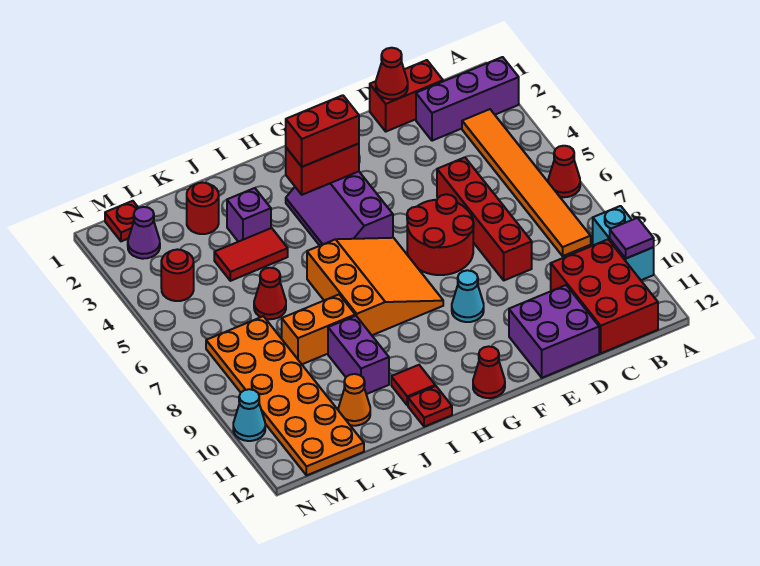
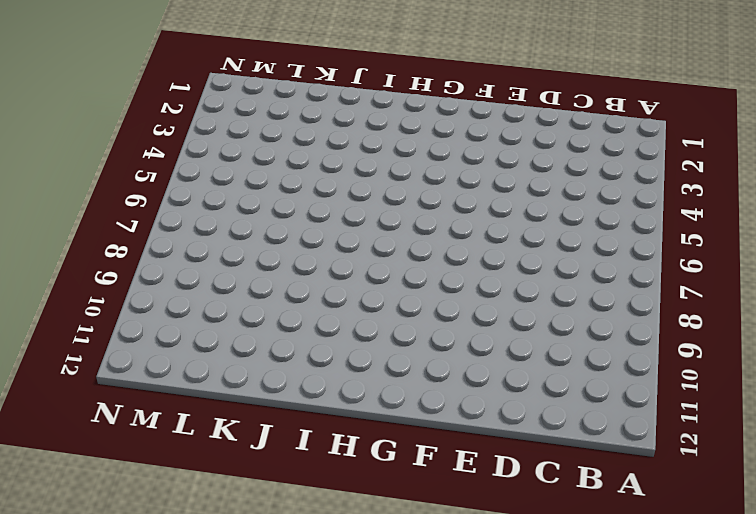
none -> purple 1x3 brick [416,57,519,141]
none -> red 1x1 cone [548,146,580,197]
none -> cyan 1x2 brick [593,206,654,280]
none -> orange 1x6 tile [462,109,591,256]

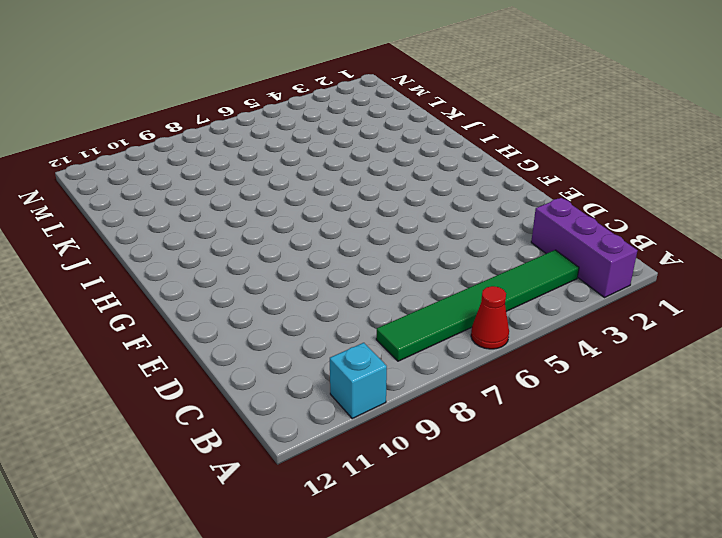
cyan 1x1 brick [330,343,387,418] -> cyan 1x2 brick [593,206,654,280]
green 1x6 tile [376,250,579,361] -> orange 1x6 tile [462,109,591,256]
none -> red 2x3 brick [551,240,658,353]
none -> red 1x2 brick [370,60,443,131]
none -> red 1x4 brick [437,157,532,280]
none -> purple 2x2 brick [509,285,599,378]

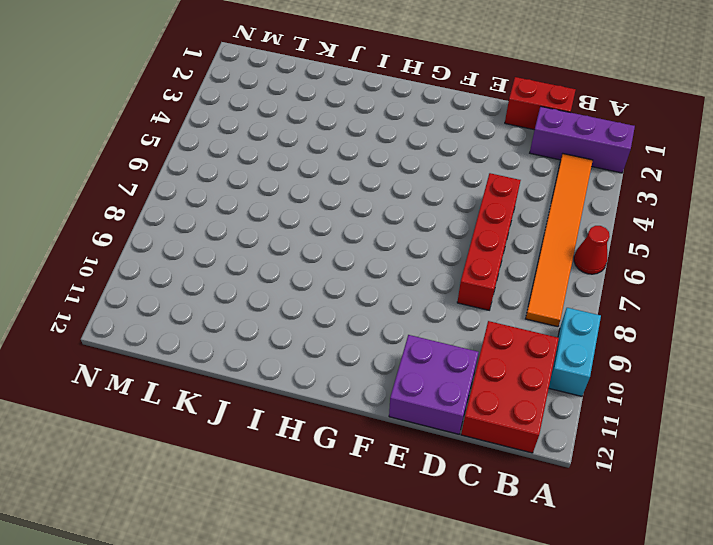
none -> red 2x2 round brick [407,194,474,275]
none -> cyan 1x1 cone [452,270,484,322]
none -> purple 2x3 slope [286,172,393,246]
none -> orange 3x3 slope [307,238,443,335]

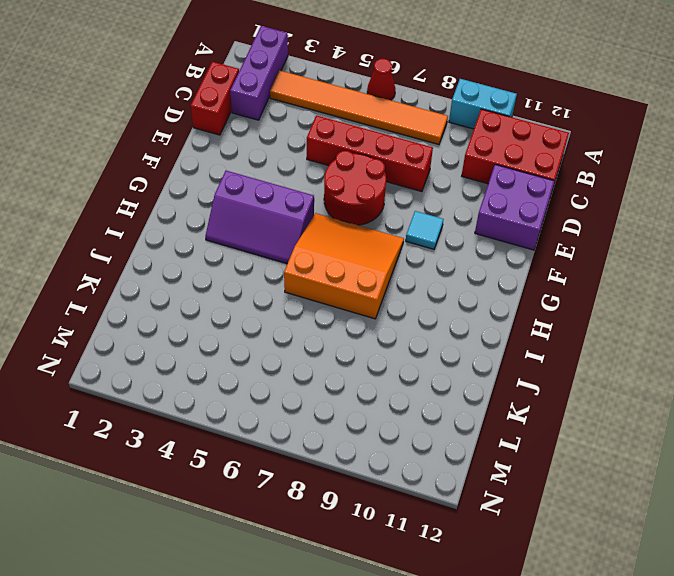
cyan 1x1 tile [406,211,444,249] -> cyan 1x1 cone [452,270,484,322]
none -> red 1x1 cone [473,346,505,398]
none -> red 1x1 tile [391,365,435,405]
none -> red 1x1 plate [408,386,452,427]
none -> purple 1x1 brick [227,188,271,242]

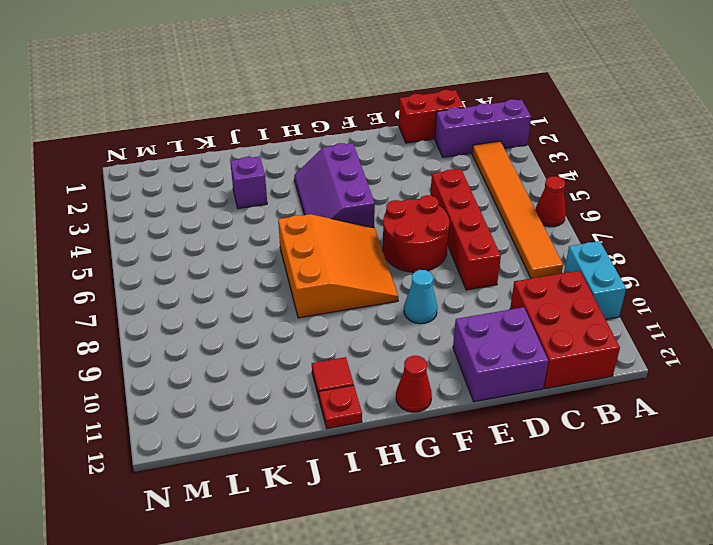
none -> red 1x2 tile [214,228,288,281]
none -> orange 1x2 brick [282,295,355,364]
none -> purple 1x2 brick [328,316,389,394]
none -> red 1x1 round brick [187,182,219,234]

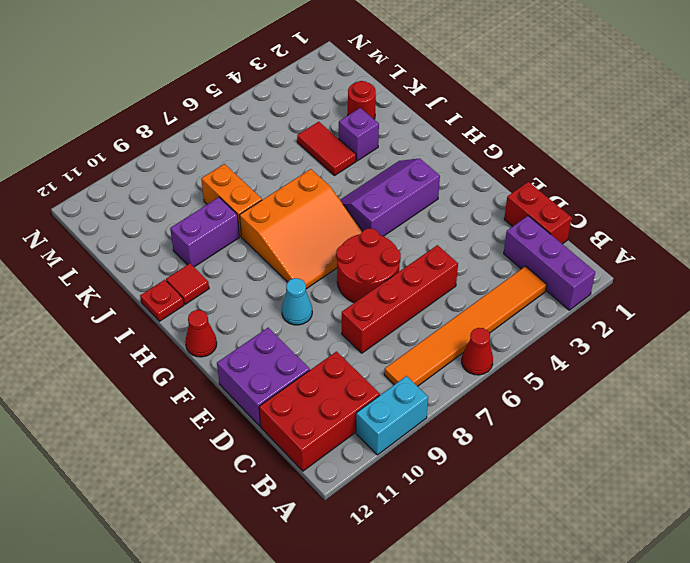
none -> red 1x1 cone [254,268,286,319]
none -> orange 1x1 cone [338,374,370,426]
none -> orange 2x6 plate [206,316,364,476]
none -> red 1x1 plate [105,201,138,241]

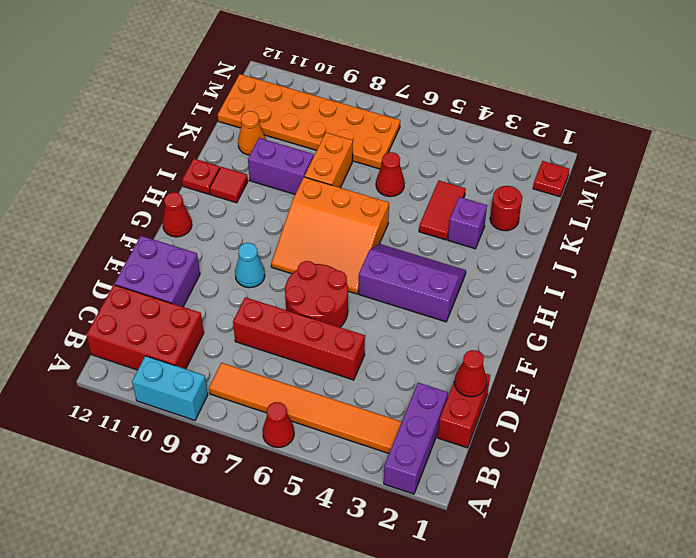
none -> purple 1x1 cone [128,207,160,259]
none -> red 1x1 round brick [161,249,194,301]
none -> cyan 1x1 cone [233,389,265,441]
none -> purple 1x1 tile [610,218,654,258]

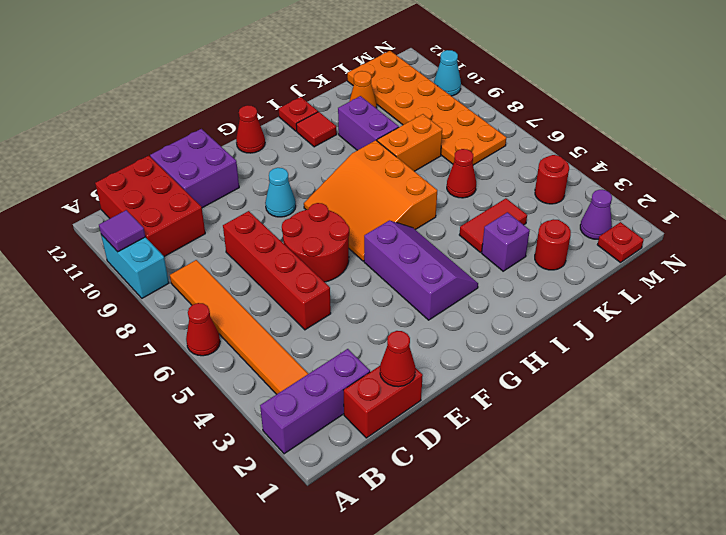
none -> red 1x2 brick [286,144,359,195]
none -> red 1x2 brick [286,95,359,167]

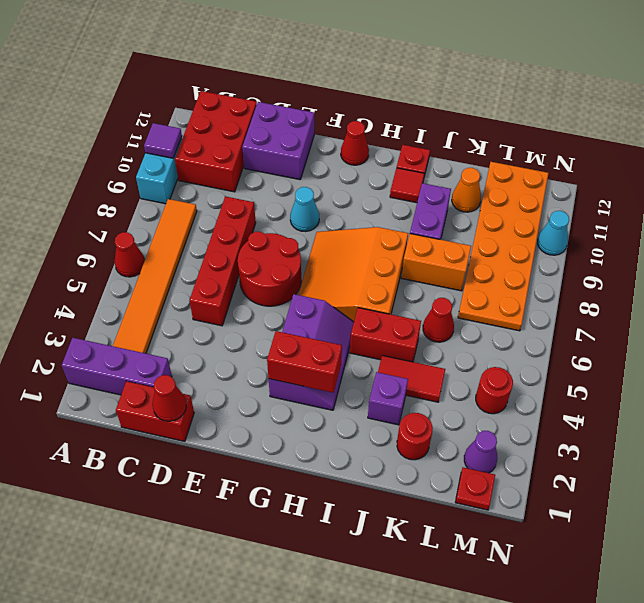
red 1x2 brick [350,308,421,362] -> red 1x2 brick moved to [286,95,359,167]

